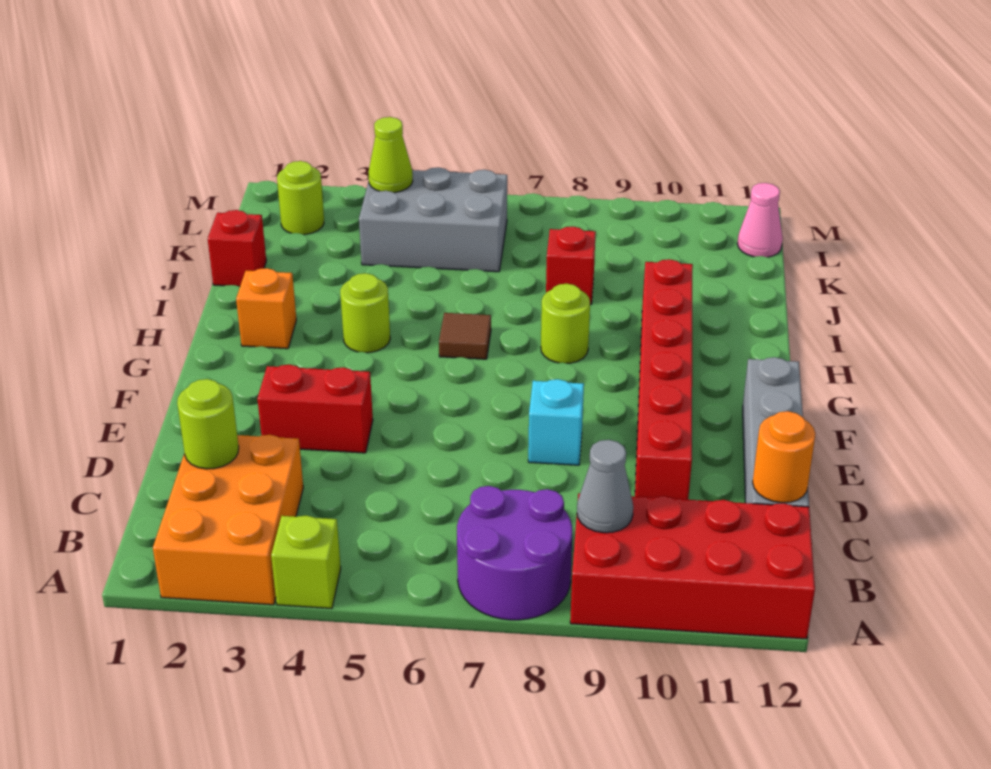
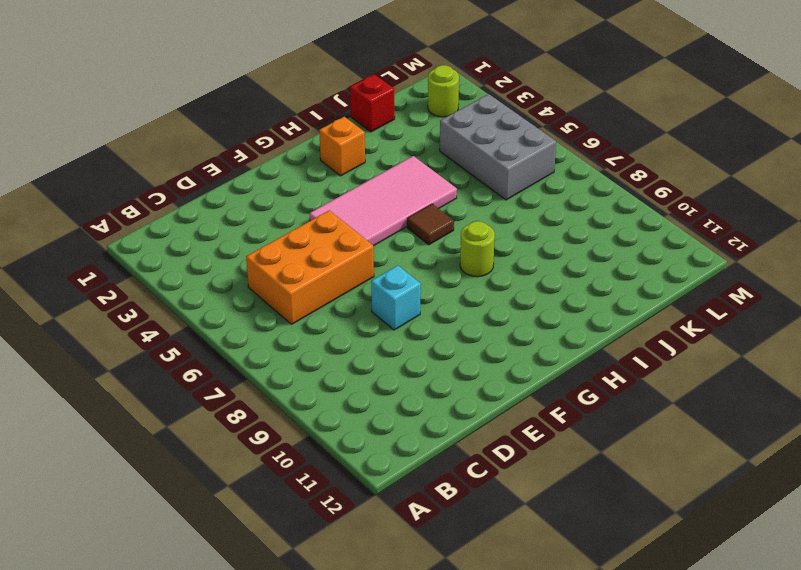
orange 2x3 brick [246,210,374,324] -> orange 2x3 brick moved to [153,435,303,605]
pink 2x4 tile [310,156,457,246] -> lime 1x1 round brick [340,273,390,353]
none -> lime 1x1 brick [271,516,341,609]
none -> purple 2x2 round brick [457,486,572,620]
none -> red 2x4 brick [570,493,815,639]

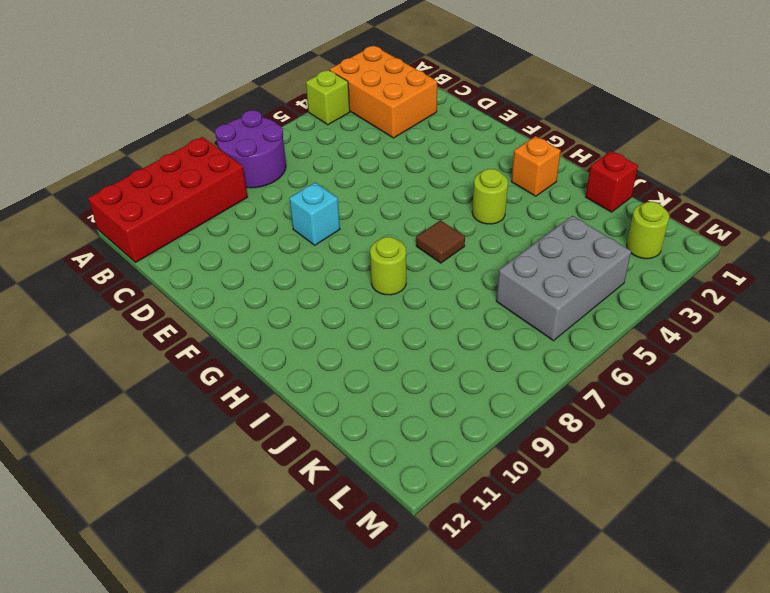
none -> grey 1x4 brick [743,357,809,507]
none -> red 1x6 brick [635,259,693,500]
none -> red 1x2 brick [257,365,373,453]

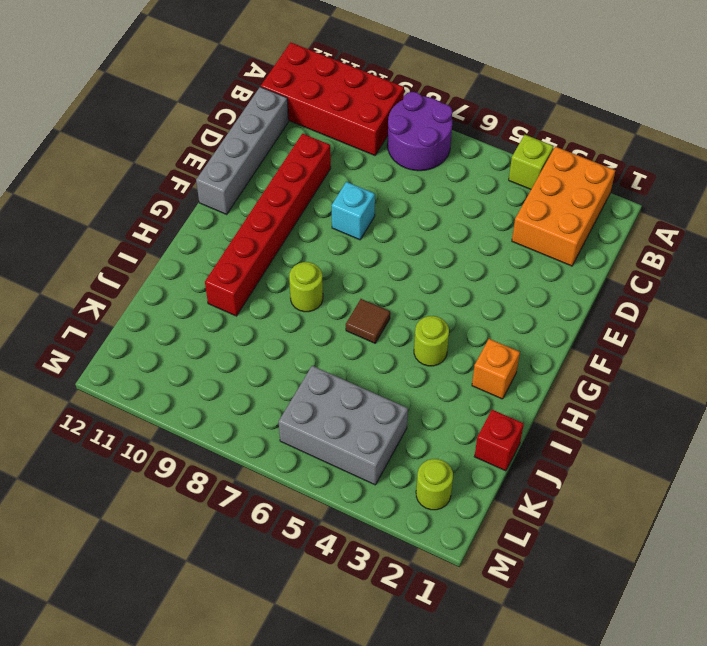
none -> red 1x2 brick [257,365,373,453]
none -> red 1x1 brick [546,227,596,305]
none -> pink 1x1 cone [737,183,783,257]

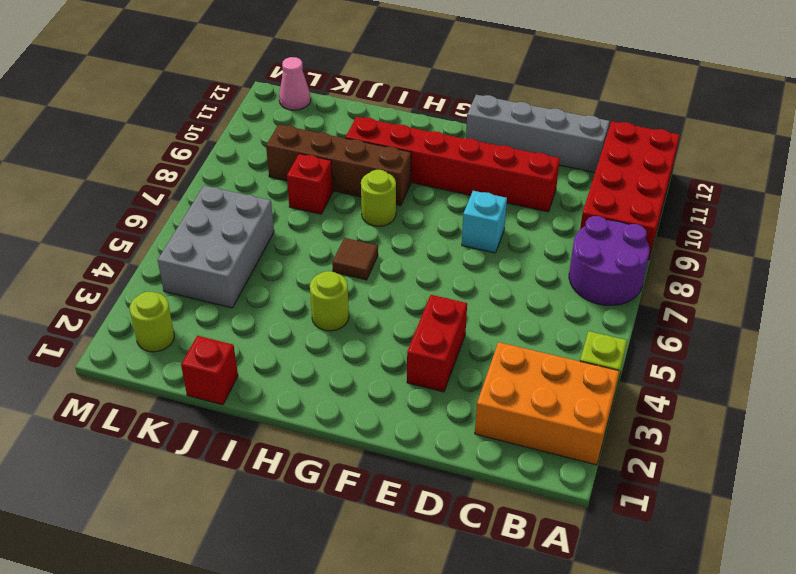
brown 1x4 brick [266,124,411,206] -> none
none -> orange 1x1 brick [236,268,296,349]
none -> grey 1x1 cone [577,440,633,533]
none -> lime 1x1 round brick [177,379,239,469]

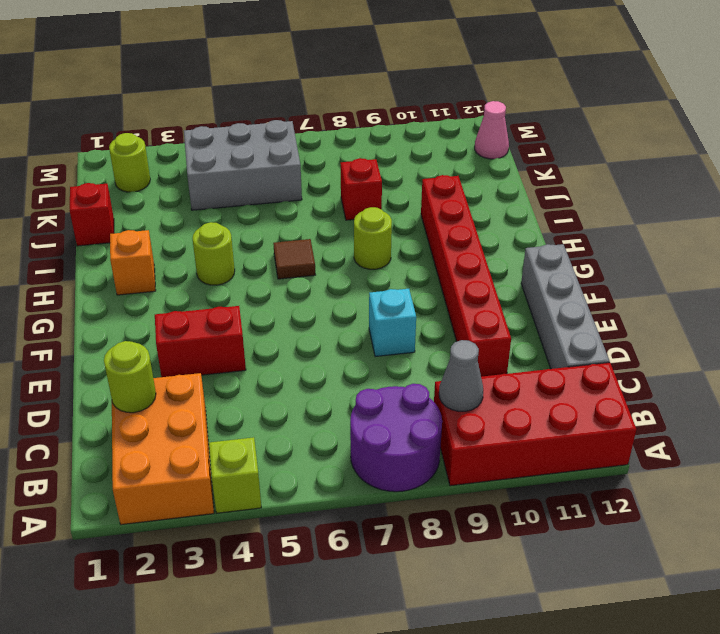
none -> orange 1x1 round brick [753,411,816,503]
none -> lime 1x1 cone [369,117,413,193]

